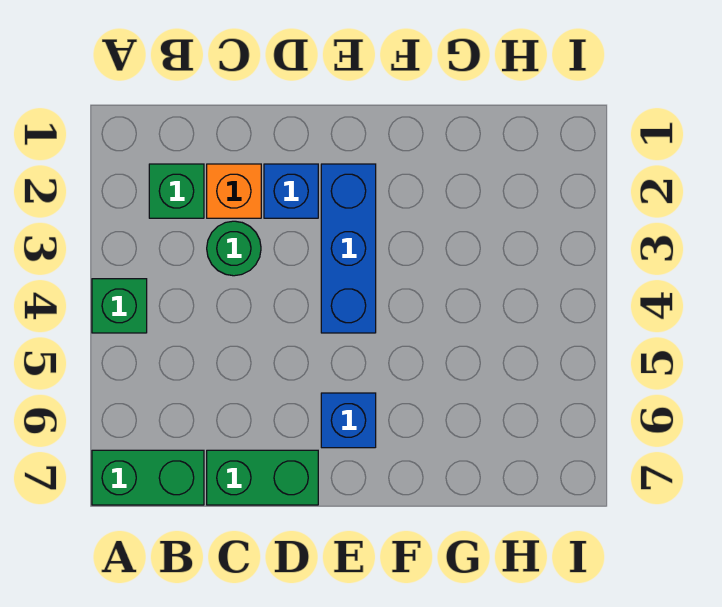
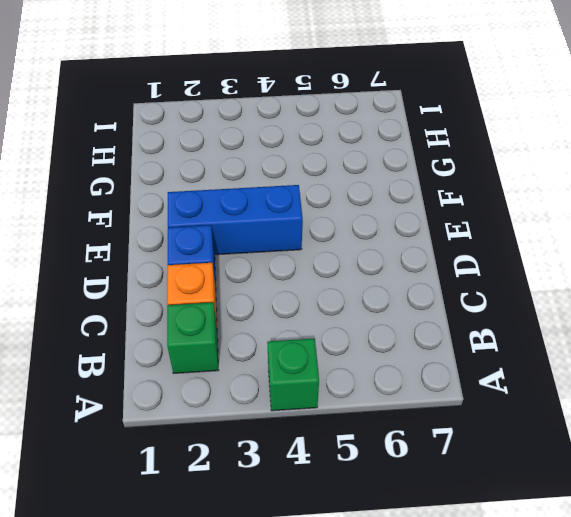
none -> green 1x2 brick [92,450,204,505]
none -> green 1x1 round brick [207,221,261,276]

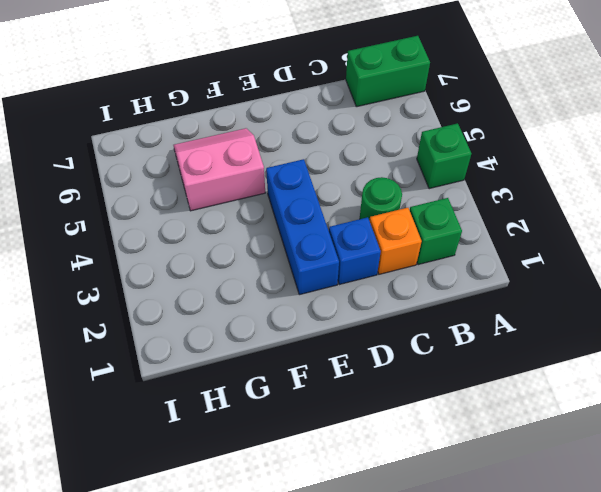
pink 2x2 slope [173,128,265,211] -> none
none -> green 1x2 brick [207,450,318,505]
none -> blue 1x1 brick [321,393,376,448]

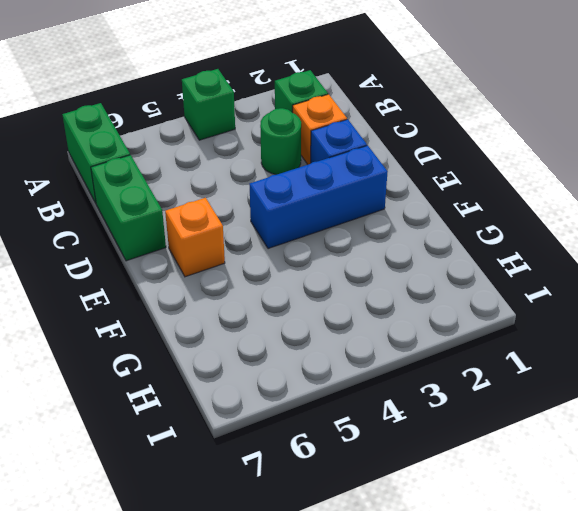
orange 1x1 brick [165,198,225,277] -> blue 1x1 brick [321,393,376,448]

